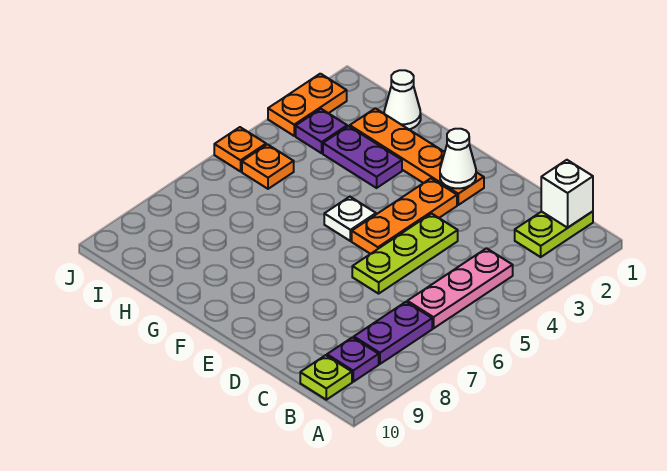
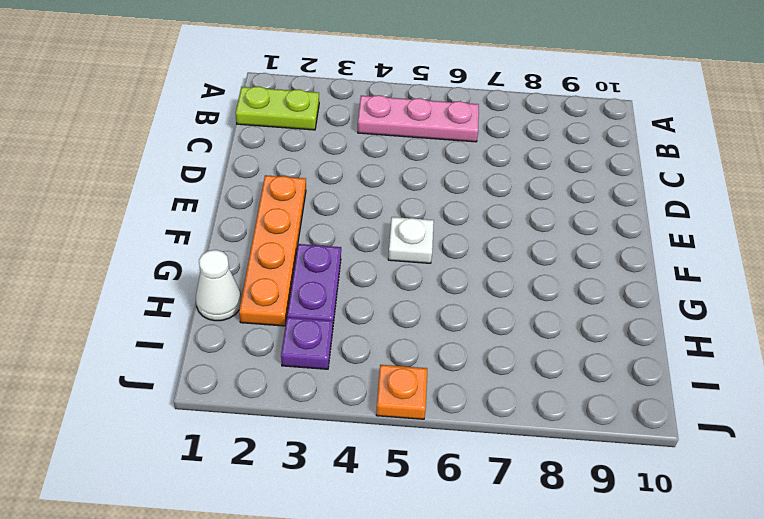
none -> purple 1x2 plate [354,302,432,364]
none -> purple 1x1 plate [327,337,379,382]
none -> lime 1x1 plate [300,355,352,400]

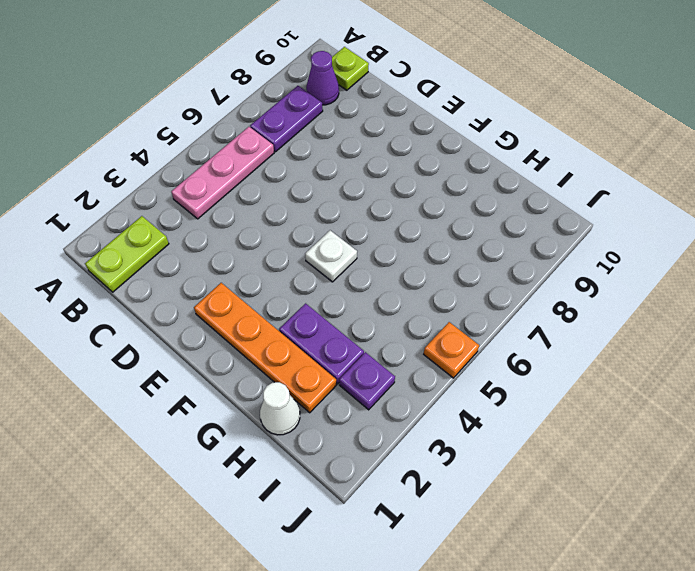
purple 1x1 cone [306,51,339,105] -> purple 1x1 plate [327,337,379,382]
none -> lime 1x3 plate [352,214,458,294]
none -> orange 1x3 plate [352,178,457,254]
none -> orange 1x1 plate [242,144,294,189]

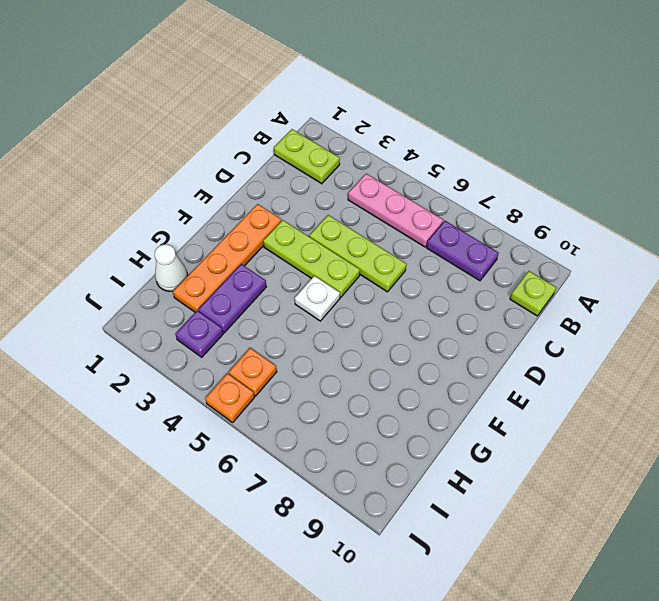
lime 1x3 plate [263,220,360,297] -> orange 1x3 plate [352,178,457,254]
none -> purple 1x1 plate [327,337,379,382]
none -> orange 1x2 plate [268,74,347,136]
none -> white 1x1 brick [541,160,593,228]

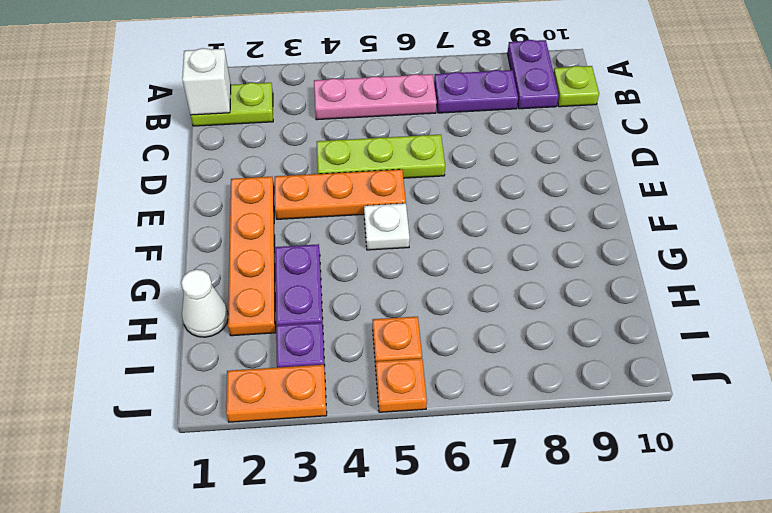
purple 1x2 plate [507,40,559,109] -> purple 1x1 plate [327,337,379,382]
none -> white 1x1 cone [440,129,476,188]

